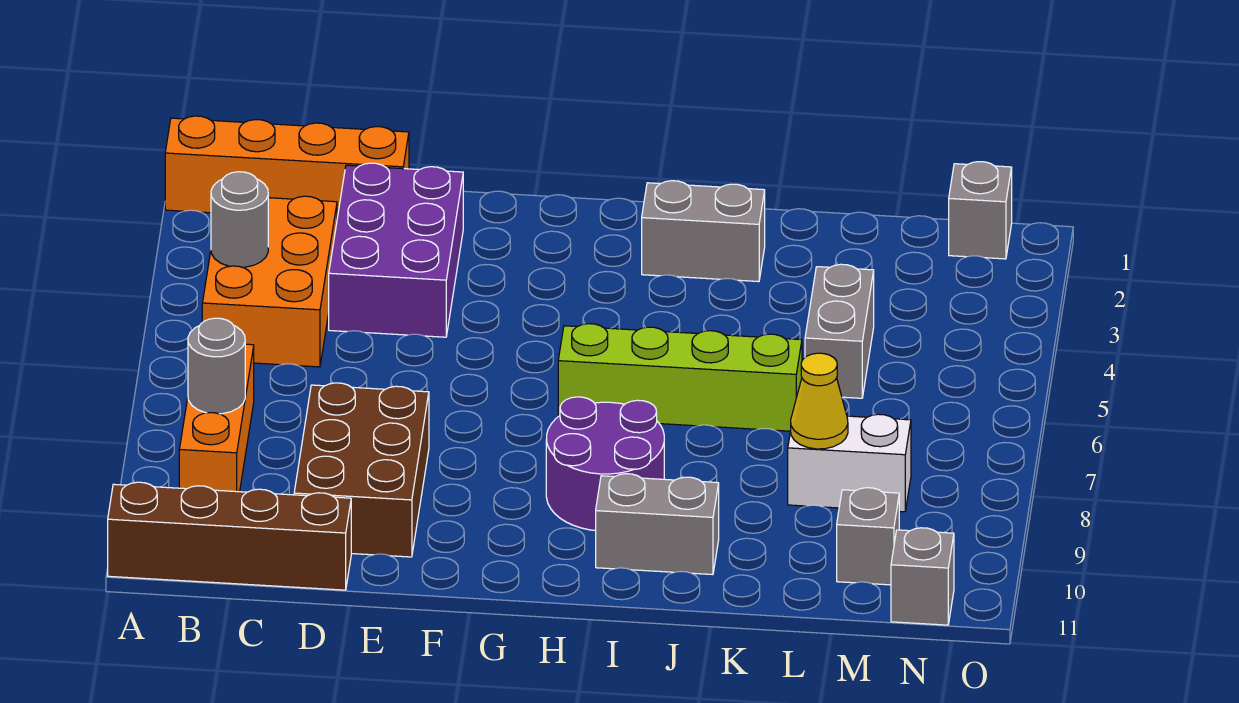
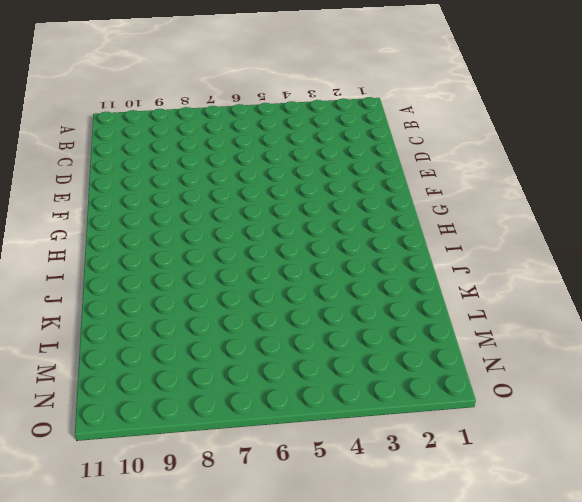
none -> orange 1x4 brick [165,116,409,218]
none -> brown 1x4 brick [108,482,351,590]
none -> orange 2x3 brick [202,196,337,367]

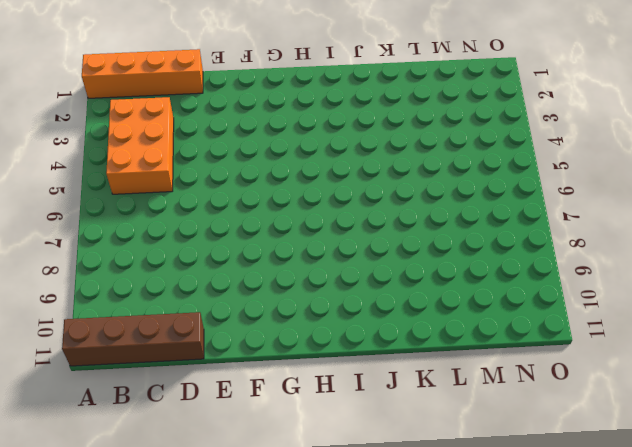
none -> orange 1x3 brick [179,344,254,492]
none -> purple 2x3 brick [329,163,463,337]
none -> brown 2x3 brick [294,383,429,557]

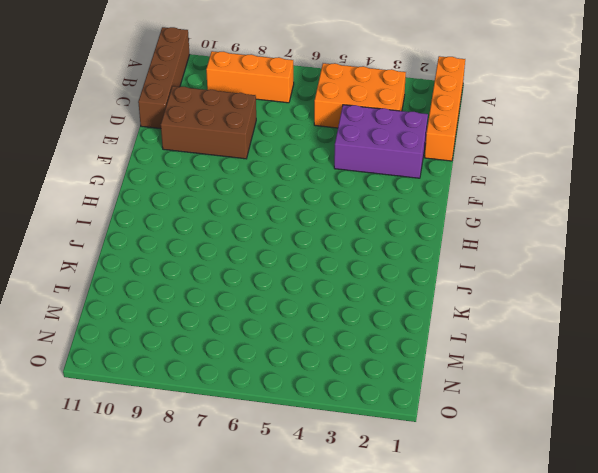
none -> lime 1x4 brick [558,324,802,431]
none -> purple 2x2 round brick [546,397,664,531]
none -> grey 1x2 brick [642,181,765,282]

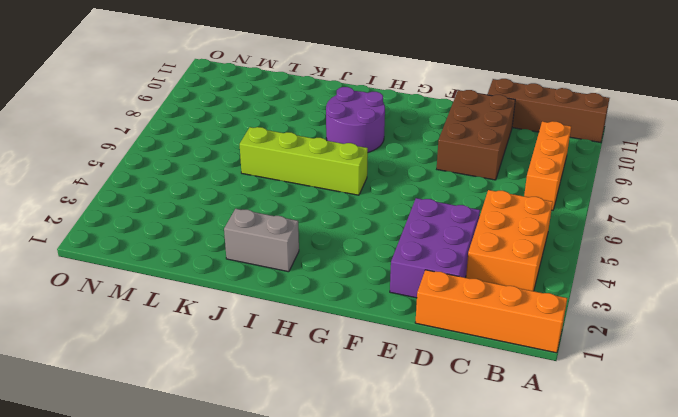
none -> grey 1x2 brick [596,474,719,575]
none -> grey 1x2 brick [805,264,874,398]
none -> white 1x2 brick [788,414,911,512]

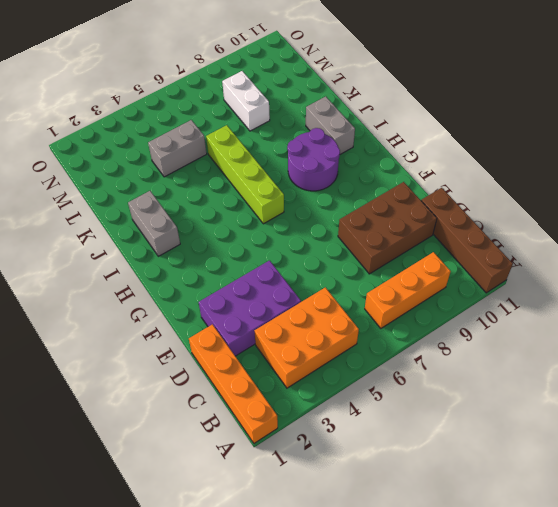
none -> grey 1x1 brick [837,488,899,585]
none -> grey 1x1 brick [949,162,1012,259]
none -> grey 1x1 brick [891,528,954,625]

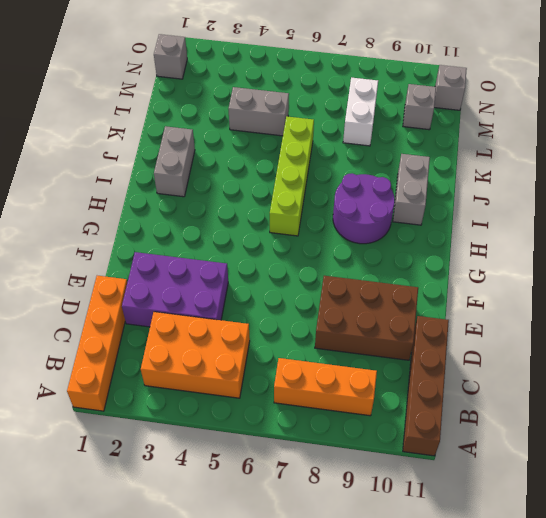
none -> grey 1x1 round brick [211,172,268,267]
none -> grey 1x1 round brick [188,318,245,414]
none -> yellow 1x1 cone [791,353,848,449]

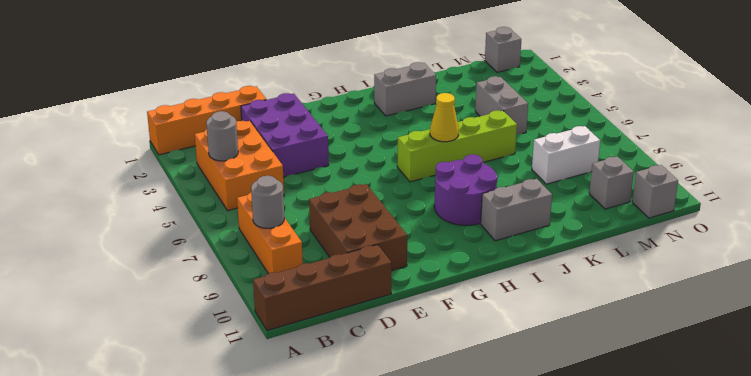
yellow 1x1 cone [430,93,459,142] -> yellow 1x1 cone moved to [791,353,848,449]

